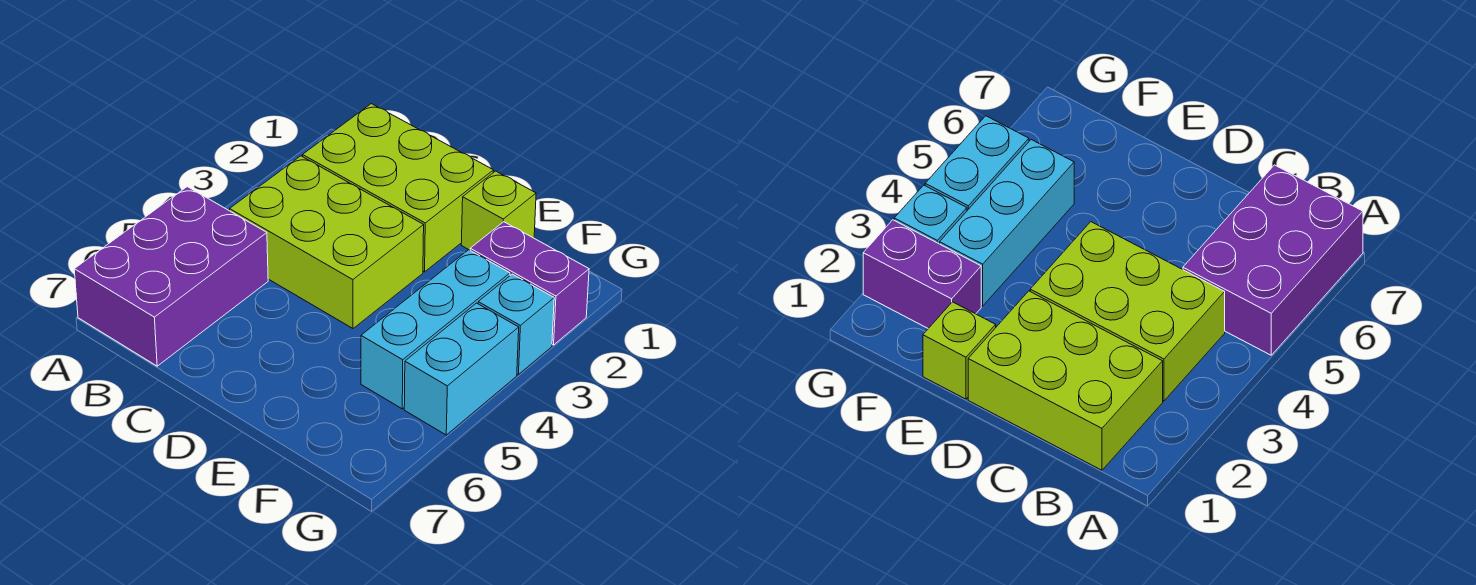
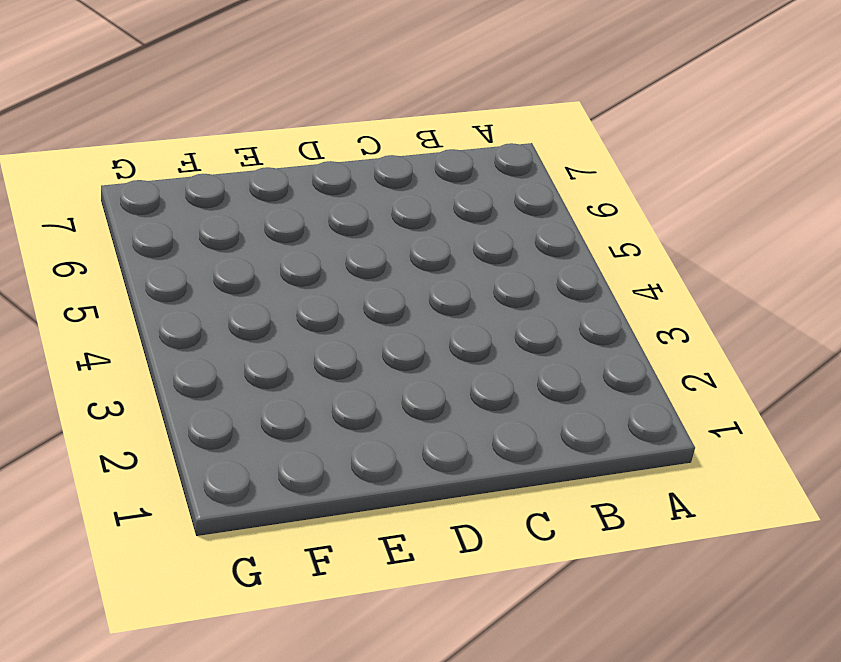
none -> purple 2x3 brick [74,187,268,366]
none -> lime 2x3 brick [303,104,494,272]

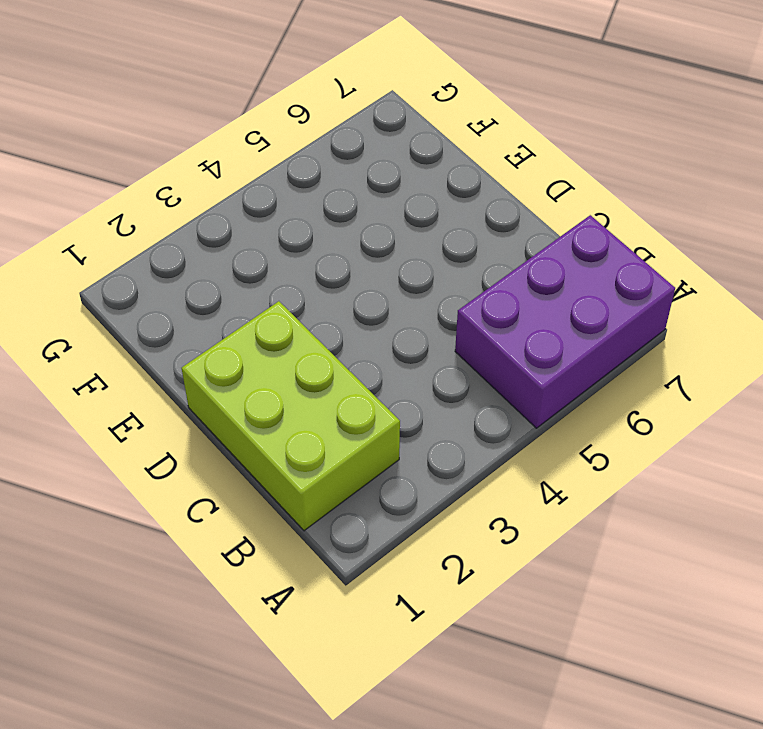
none -> lime 2x3 brick [230,156,424,328]
none -> lime 1x1 brick [461,171,536,250]

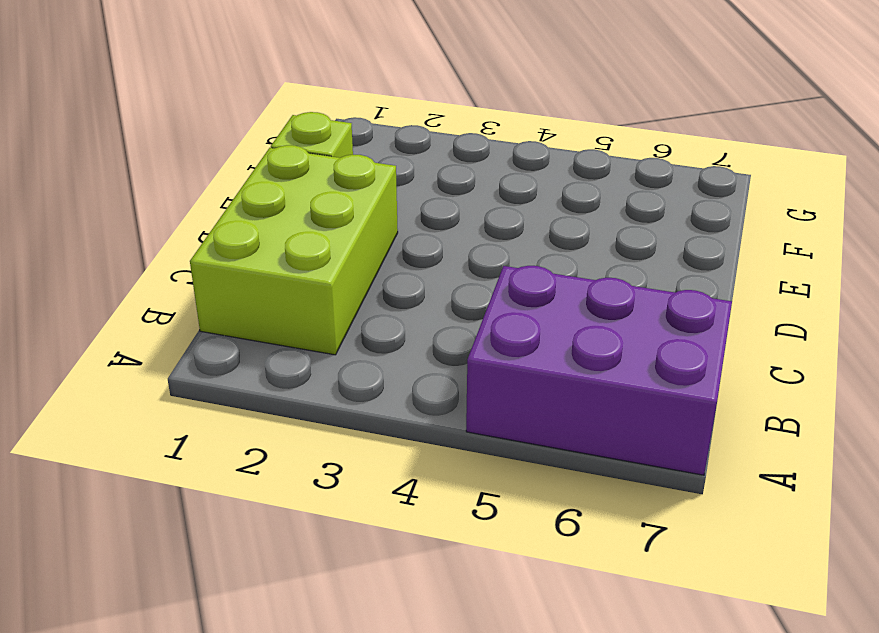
none -> lime 2x3 brick [230,156,424,328]
none -> purple 1x2 brick [470,222,589,345]

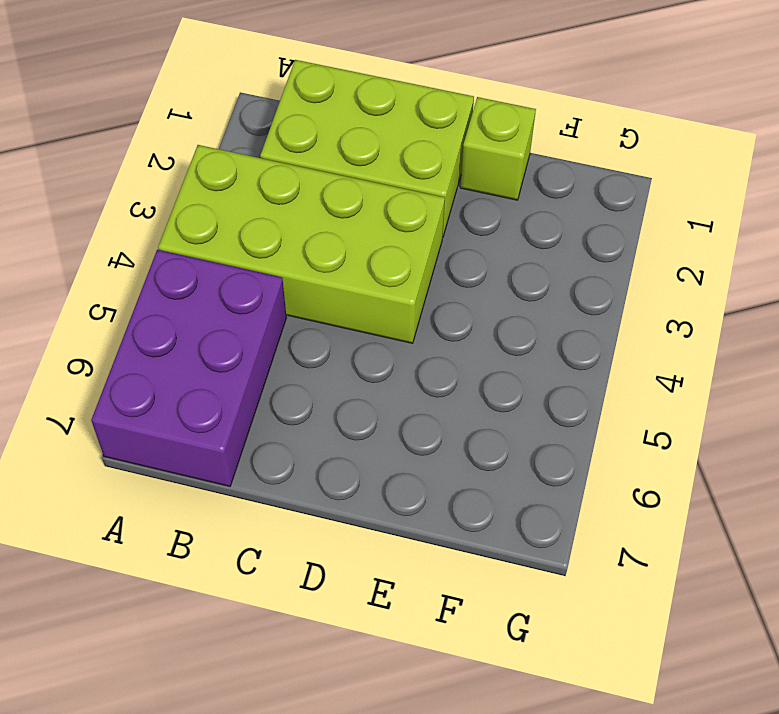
lime 2x4 brick [158,145,445,343] -> lime 2x3 brick [230,156,424,328]
none -> purple 1x2 brick [470,222,589,345]
none -> cyan 1x3 brick [361,250,510,409]

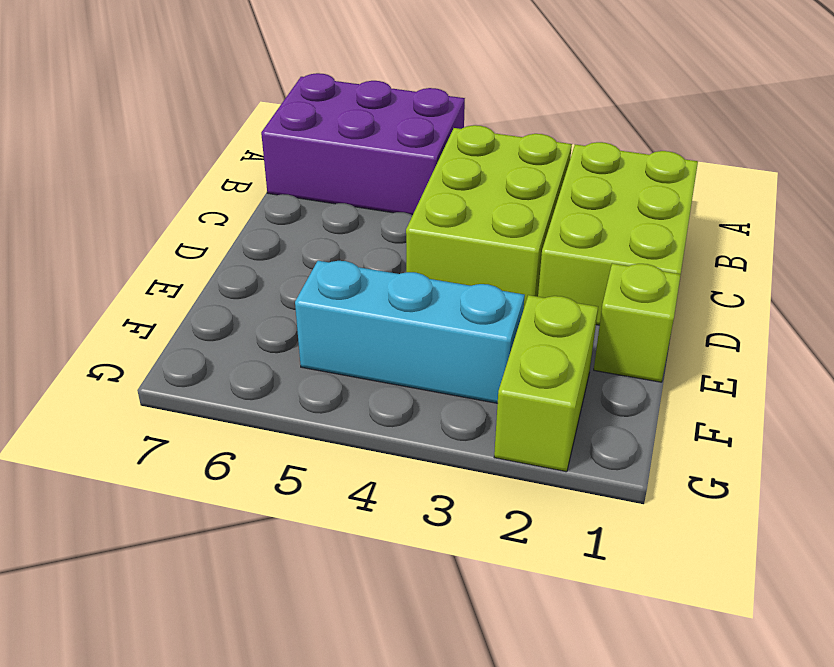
lime 1x2 brick [494,295,598,472] -> purple 1x2 brick [470,222,589,345]
none -> cyan 1x1 brick [478,274,554,374]
none -> cyan 1x2 brick [404,303,519,435]

